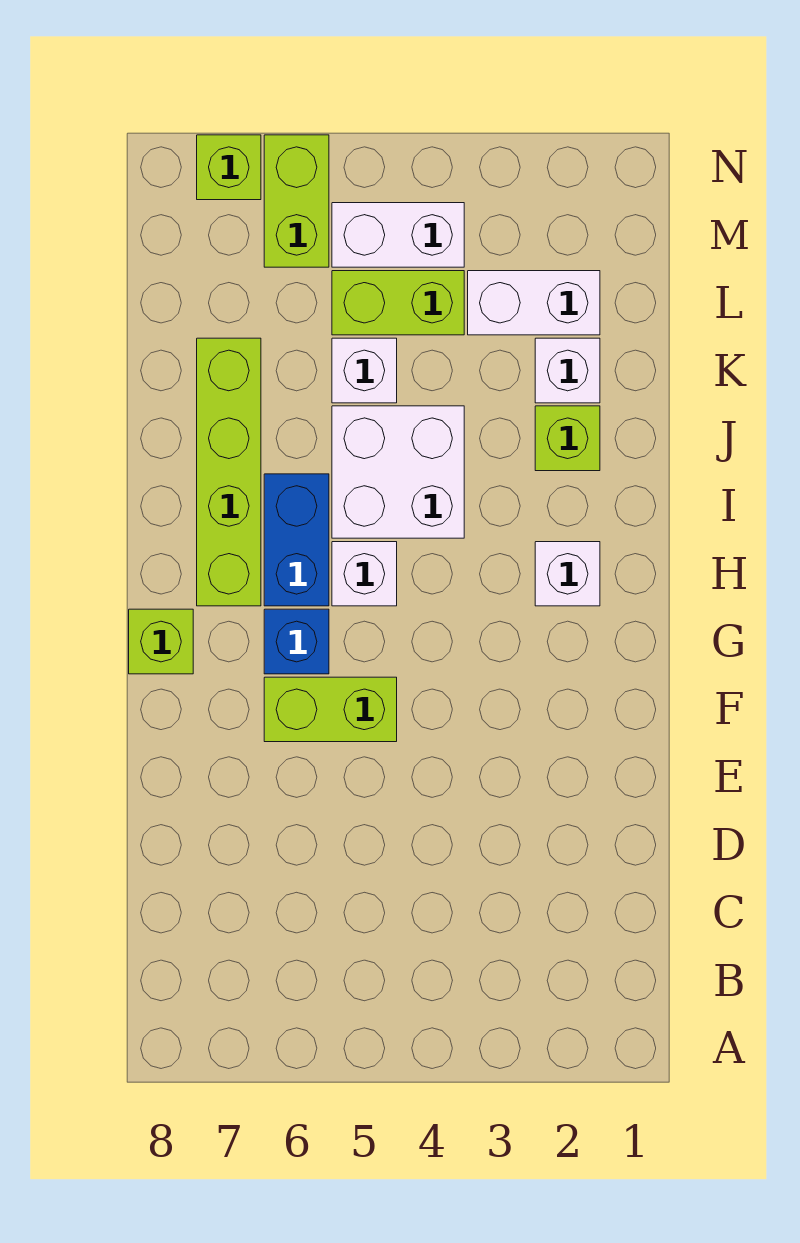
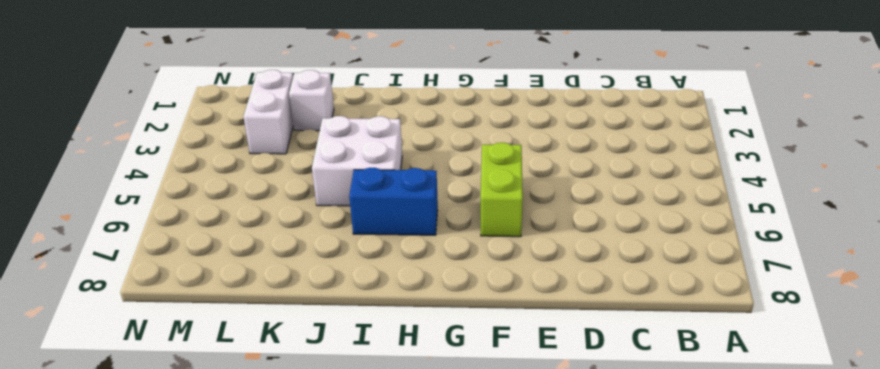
none -> blue 1x1 brick [264,609,329,674]
none -> lime 1x1 brick [129,609,193,674]
none -> white 1x1 brick [535,542,600,606]

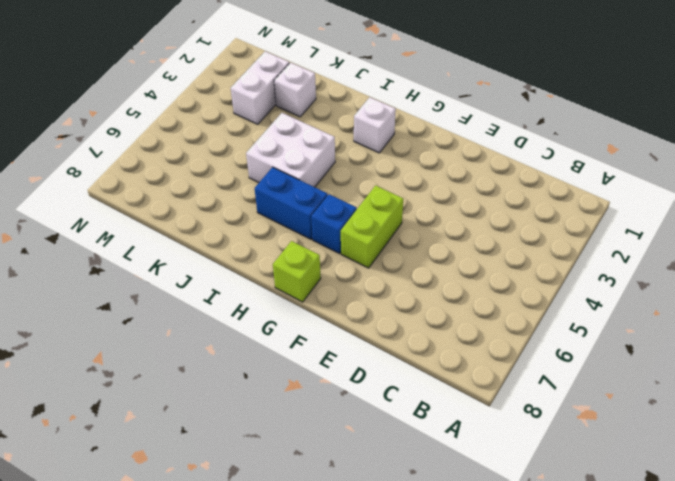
none -> white 1x1 brick [332,542,397,606]
none -> lime 1x4 brick [197,338,261,606]
none -> lime 1x1 brick [535,406,600,471]

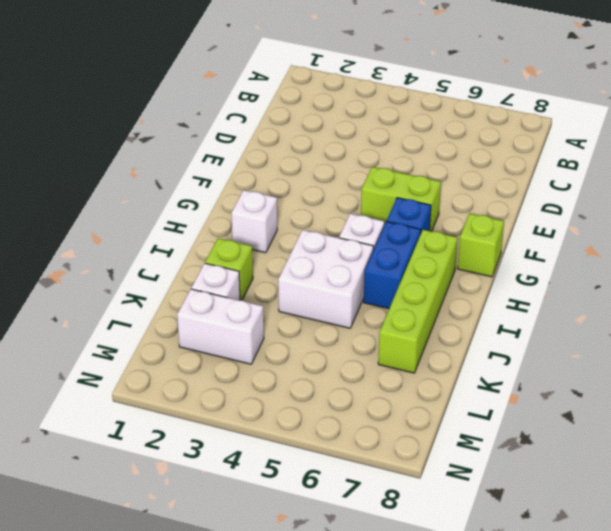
none -> white 1x1 brick [332,338,397,403]
none -> lime 1x2 brick [332,271,464,335]
none -> white 1x2 brick [332,203,464,267]

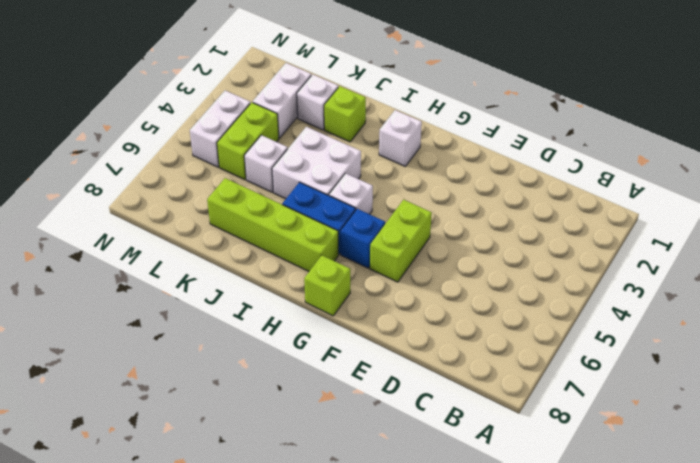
none -> lime 1x2 brick [264,135,329,267]
none -> lime 1x1 brick [197,135,261,200]

